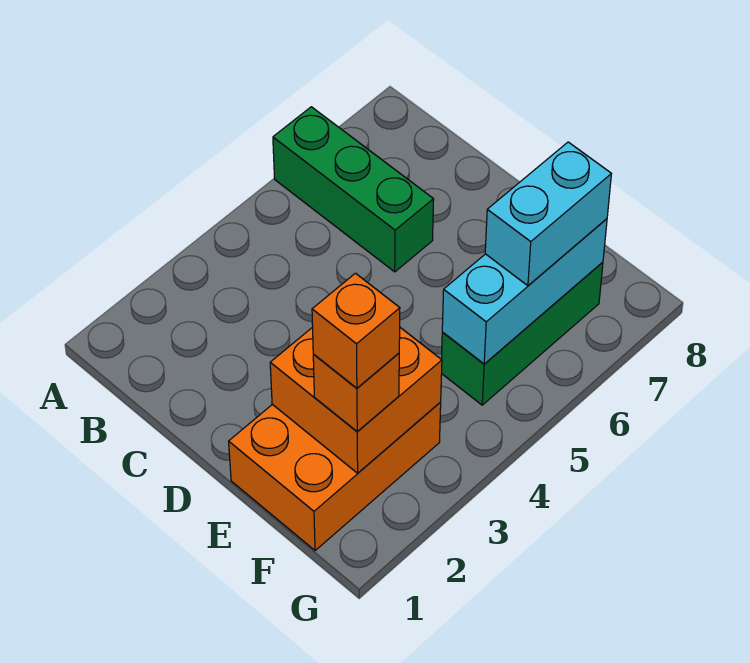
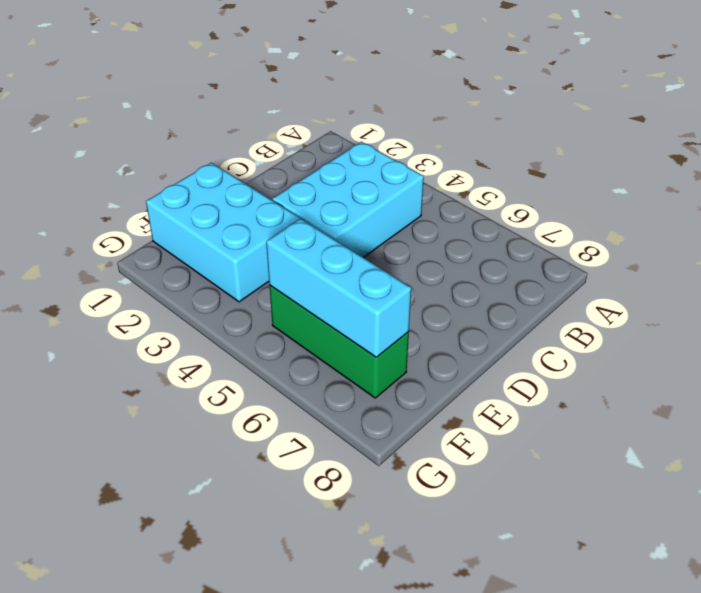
cyan 2x3 brick [272,142,424,258] -> none
cyan 2x3 brick [146,163,300,302] -> orange 2x3 brick [229,402,441,551]
none -> green 1x3 brick [273,107,434,272]
none -> orange 2x2 brick [270,327,442,473]

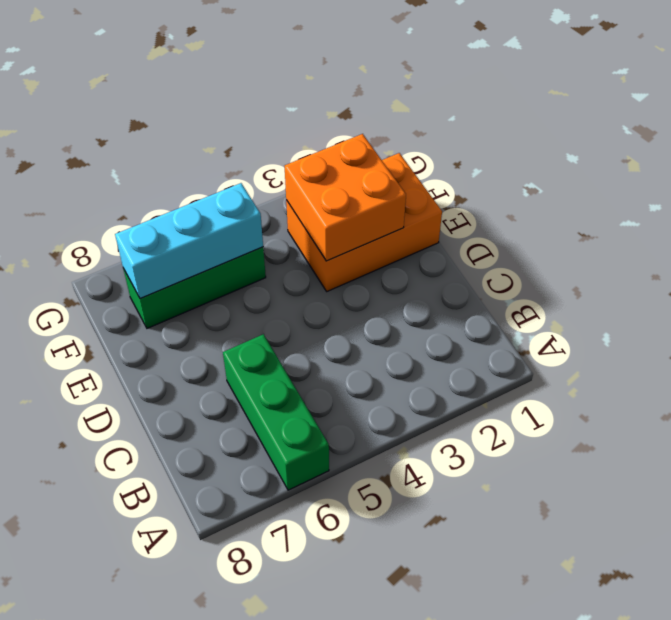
none -> orange 1x1 brick [313,353,399,432]
none -> cyan 1x2 brick [485,142,611,286]

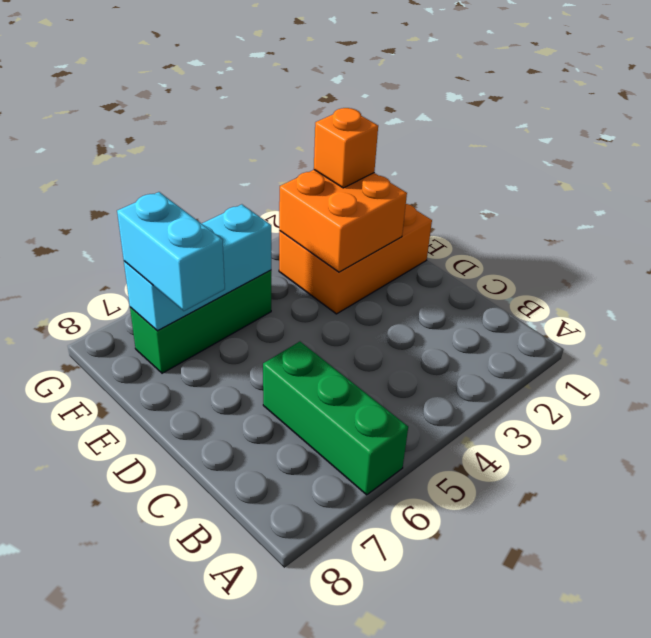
cyan 1x2 brick [117,192,225,311] -> cyan 1x2 brick turned to [485,142,611,286]
none -> orange 1x1 brick [312,273,400,388]

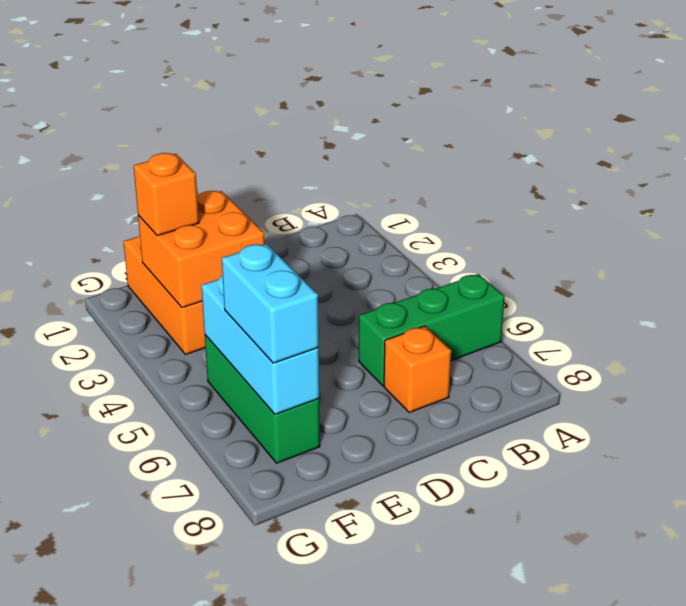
orange 1x1 brick [384,326,451,413] -> orange 1x1 brick moved to [312,273,400,388]

